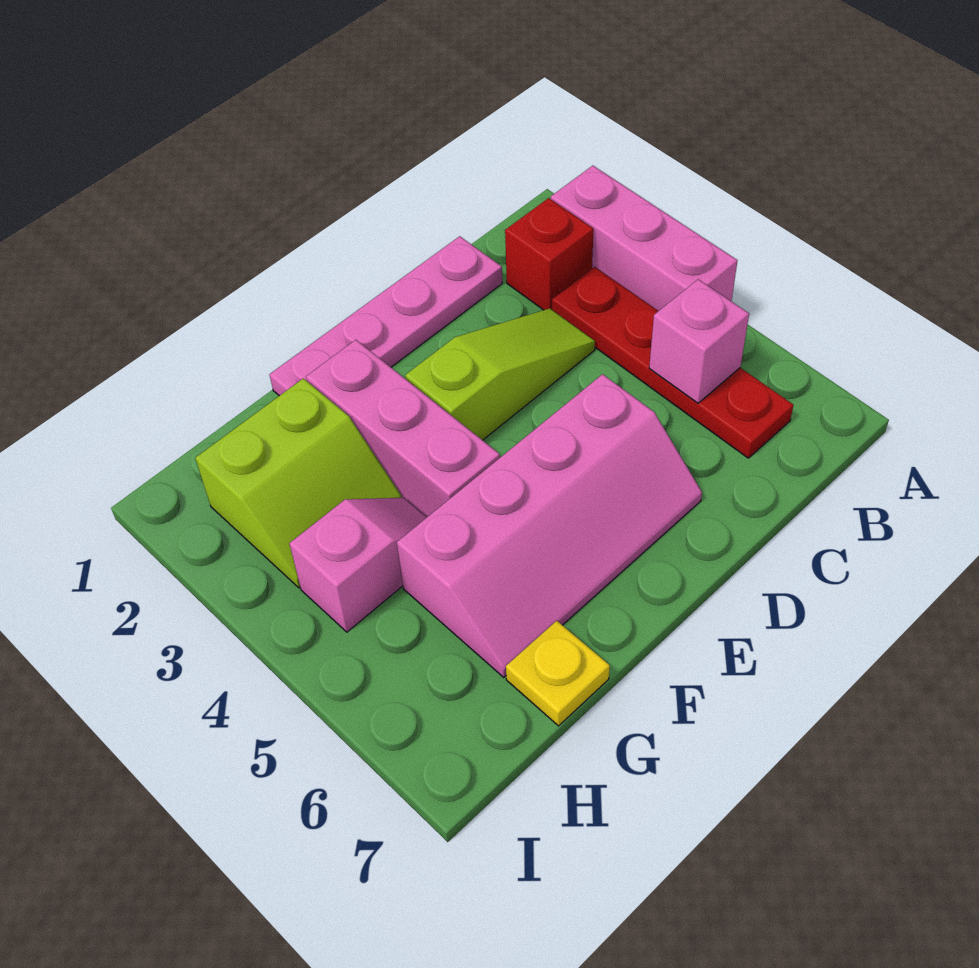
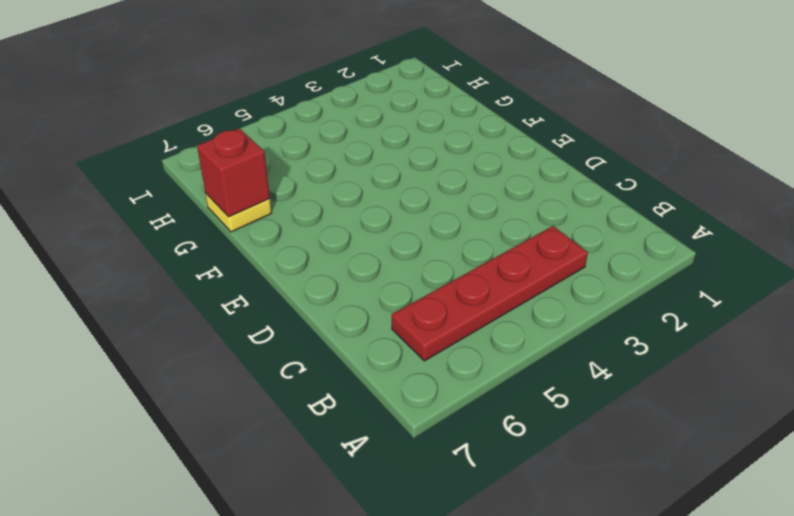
red 1x1 brick [197,128,270,217] -> red 1x1 brick moved to [505,198,593,310]
none -> pink 1x3 brick [551,166,738,311]
none -> pink 1x4 plate [270,236,502,396]

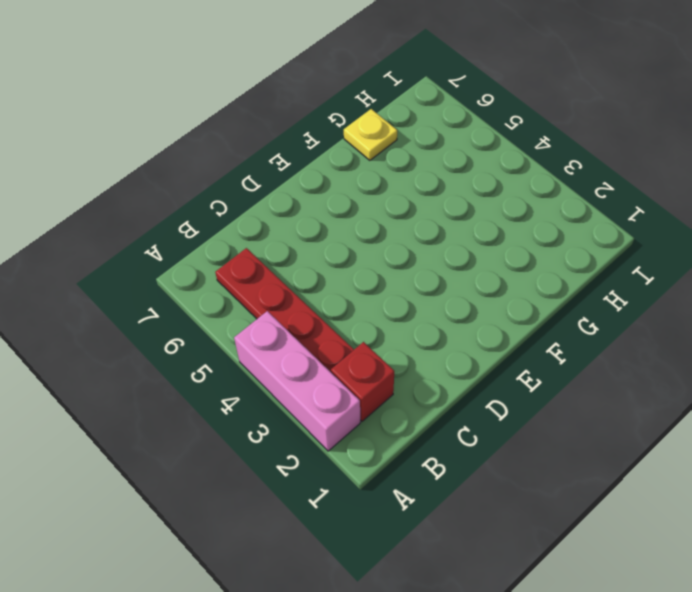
none -> pink 1x4 plate [270,236,502,396]
none -> lime 1x3 slope [405,308,595,440]

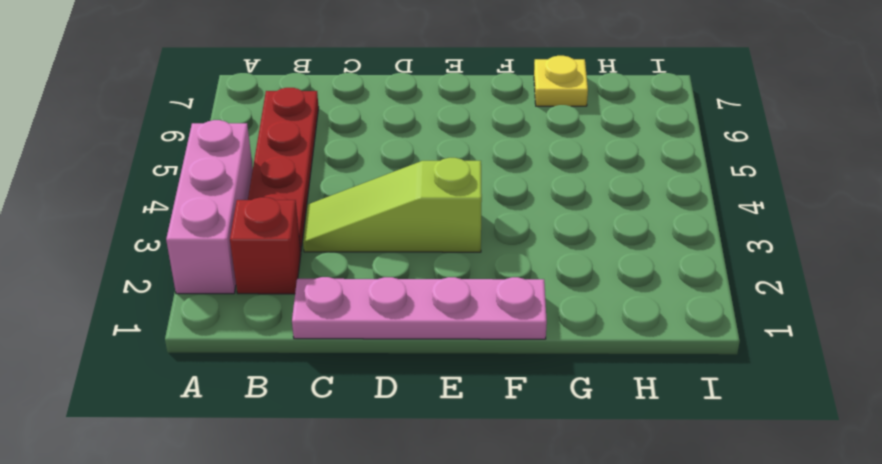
none -> pink 2x4 slope [397,374,702,678]
none -> pink 1x3 brick [306,340,500,517]

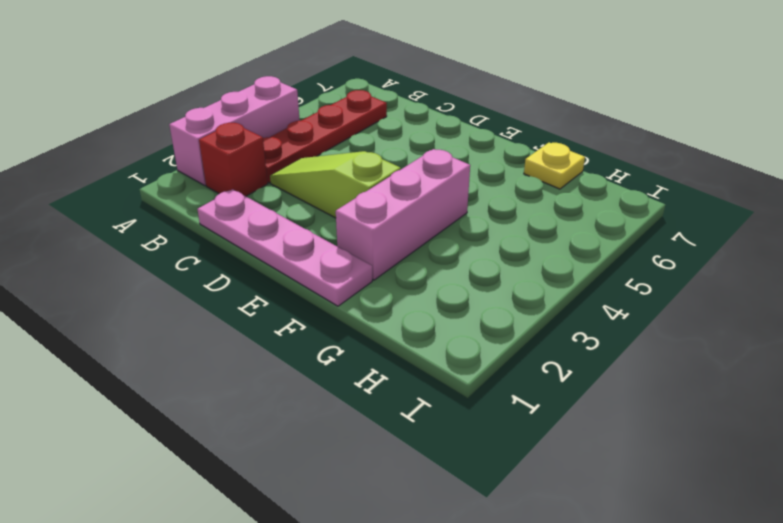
none -> pink 2x4 slope [397,374,702,678]
none -> lime 2x2 slope [195,378,402,588]

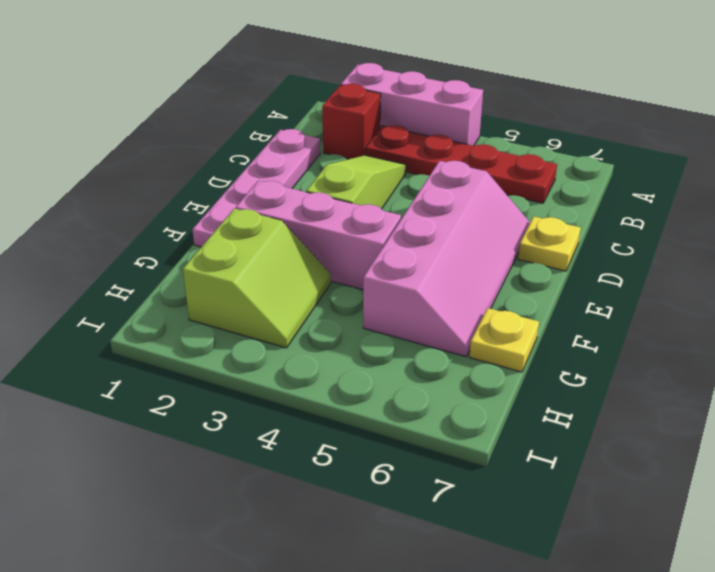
yellow 1x1 plate [518,217,581,271] -> none
none -> pink 1x2 slope [289,498,427,632]
none -> pink 1x1 brick [649,279,749,403]

